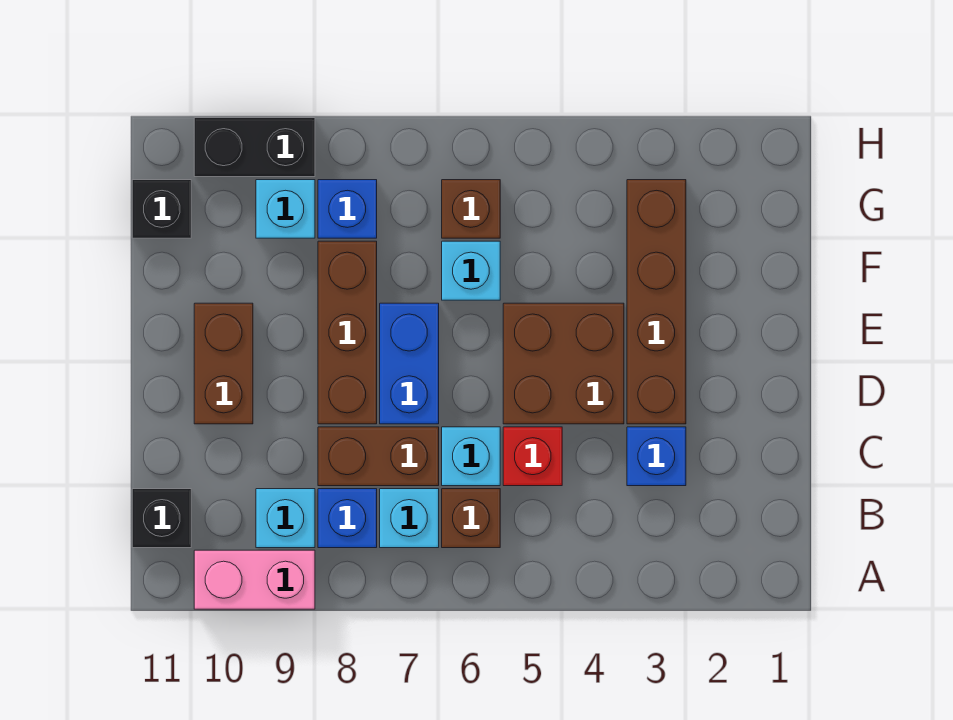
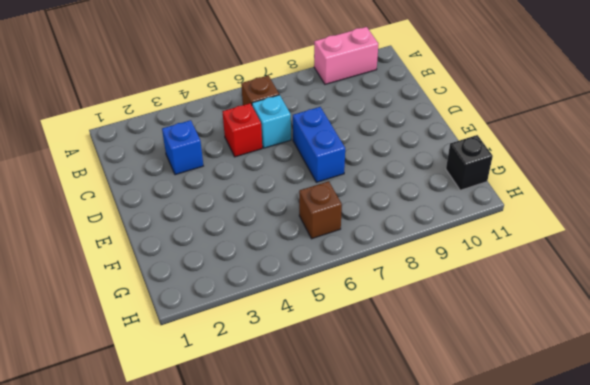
none -> cyan 1x1 brick [380,489,439,548]
none -> blue 1x1 brick [318,489,377,548]
none -> cyan 1x1 brick [256,489,315,548]

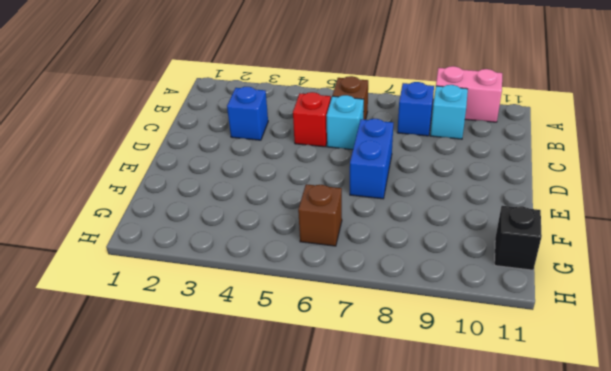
none -> cyan 1x1 brick [380,489,439,548]
none -> black 1x1 brick [132,489,191,548]
none -> brown 1x2 brick [318,427,439,486]

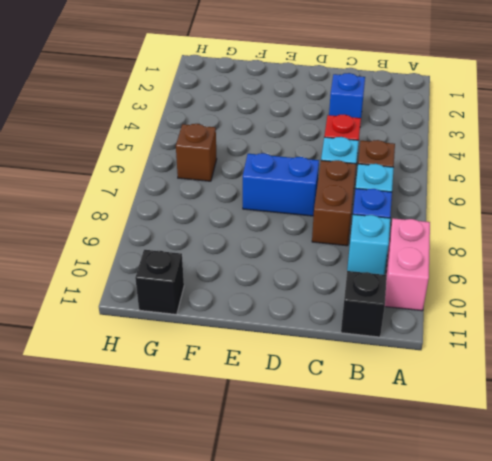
none -> brown 1x4 brick [627,180,686,424]
none -> brown 2x2 brick [503,303,624,424]
none -> brown 1x3 brick [318,241,377,424]

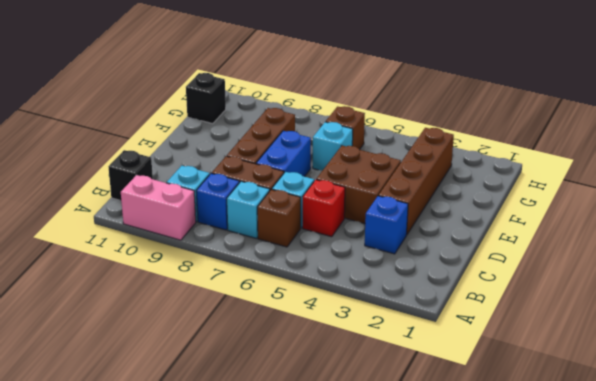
none -> brown 1x2 brick [194,303,253,424]
none -> blue 1x1 brick [318,180,377,238]
none -> cyan 1x1 brick [256,180,315,238]

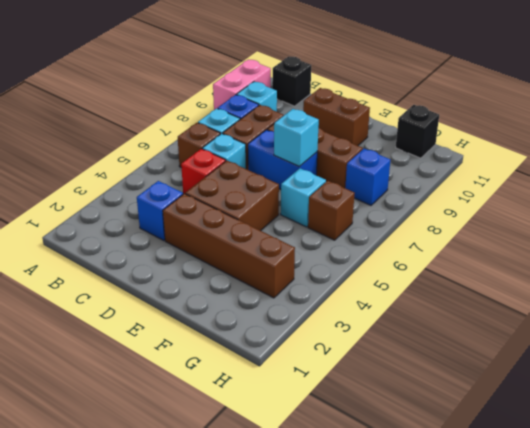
cyan 1x1 brick [274,109,319,167] -> cyan 1x1 brick moved to [256,180,315,238]
none -> black 1x2 brick [194,118,315,177]

